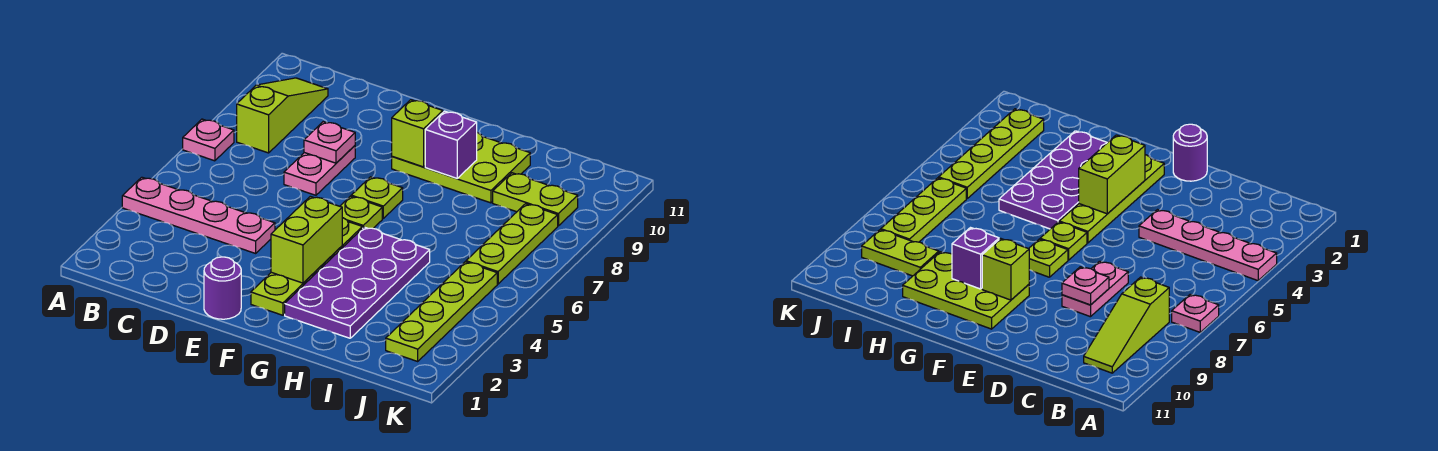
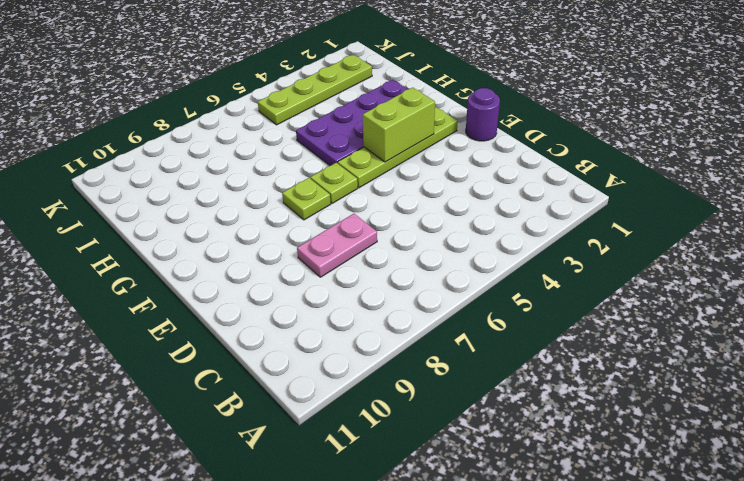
none -> pink 1x4 plate [122,177,275,253]
none -> pink 1x1 plate [183,119,234,161]
none -> lime 1x3 slope [237,78,328,153]

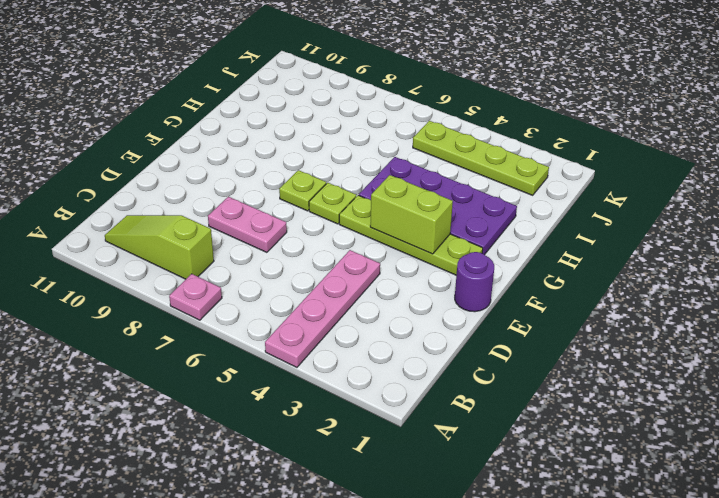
none -> lime 2x3 plate [392,133,530,203]
none -> lime 1x2 plate [493,173,578,226]
none -> lime 1x3 plate [466,204,558,284]

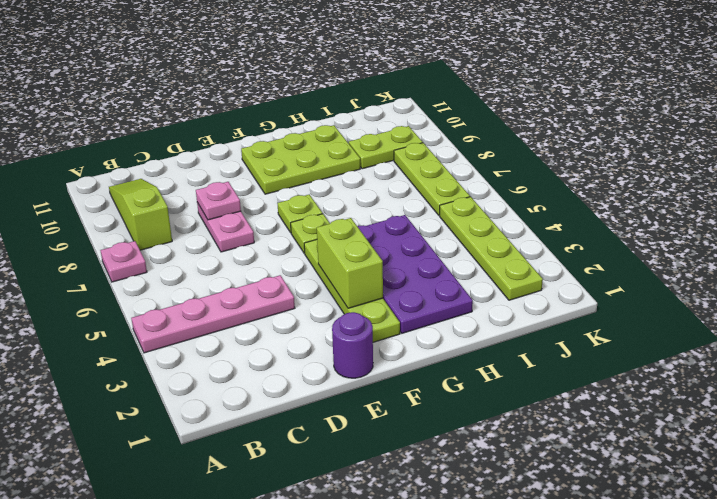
none -> lime 1x1 brick [392,100,443,167]
none -> purple 1x1 brick [425,111,477,178]

